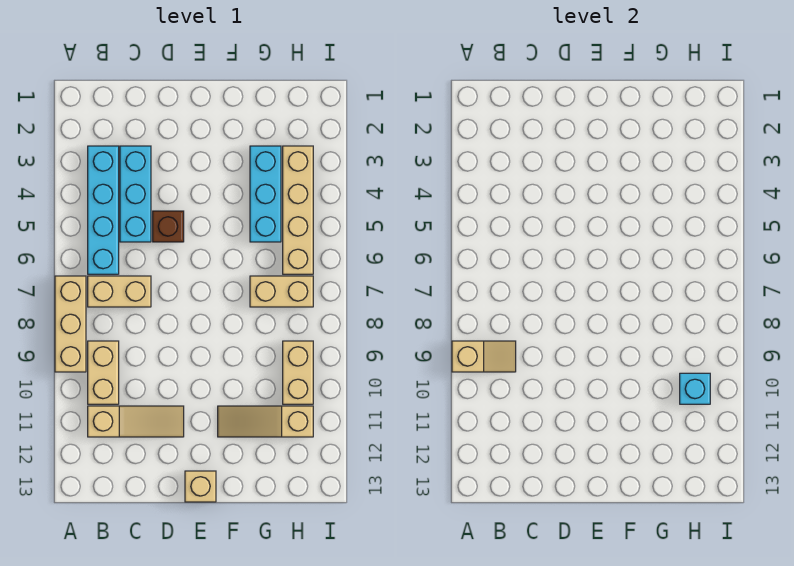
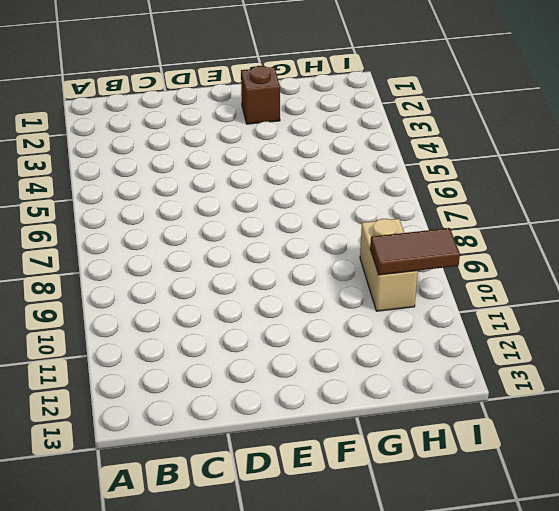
brown 1x1 brick [241,66,280,124] -> brown 1x1 brick moved to [153,211,184,242]
brown 1x2 tile [370,228,460,275] -> cyan 1x1 brick [680,373,710,404]
none -> tan 1x3 brick [55,276,86,372]
none -> cyan 1x4 brick [88,146,119,274]
none -> tan 1x2 brick [88,276,151,307]

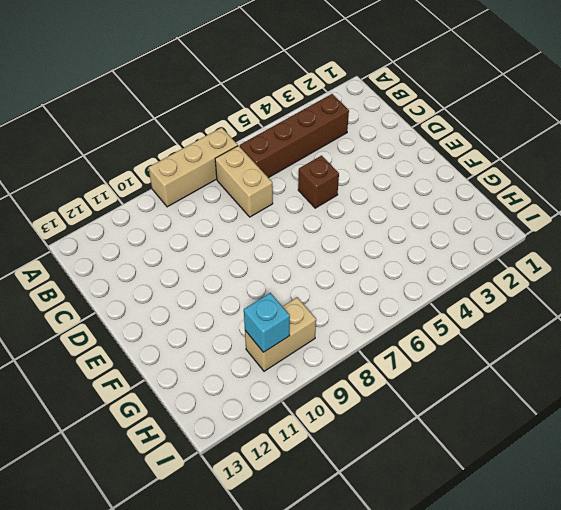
brown 1x4 brick [240,94,349,178] -> cyan 1x4 brick [88,146,119,274]
none -> tan 1x2 brick [88,341,119,404]
none -> tan 1x3 slope [88,406,184,437]
none -> cyan 1x3 brick [120,146,151,242]

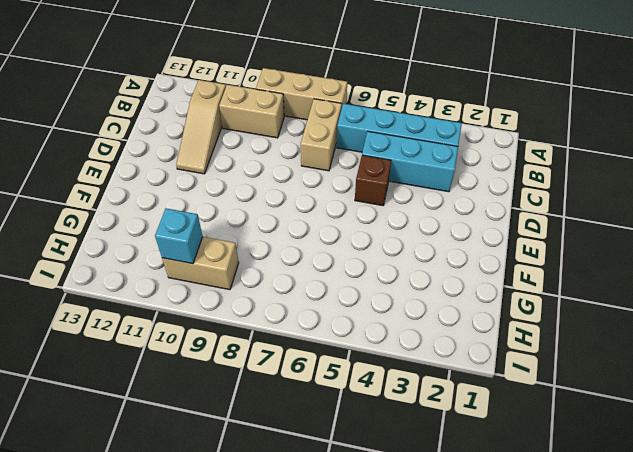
none -> tan 1x1 brick [185,471,216,502]
none -> tan 1x3 slope [218,406,313,437]
none -> cyan 1x3 brick [250,146,281,242]

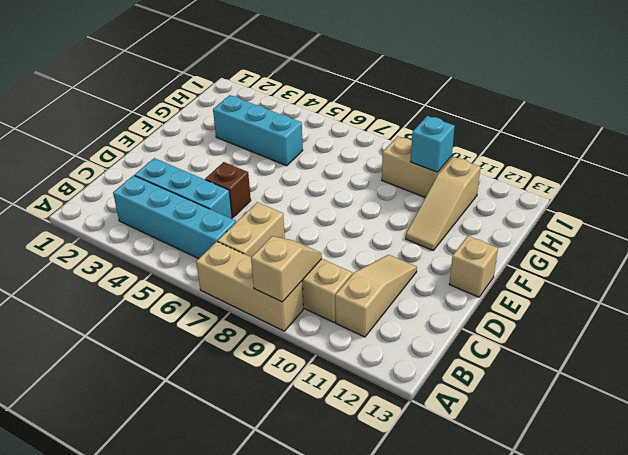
none -> tan 1x2 brick [250,276,313,307]
none -> tan 1x4 brick [283,146,313,274]

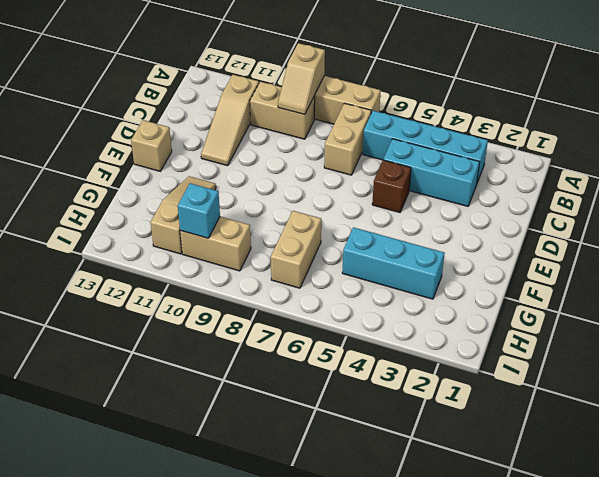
none -> tan 1x4 brick [283,146,313,274]

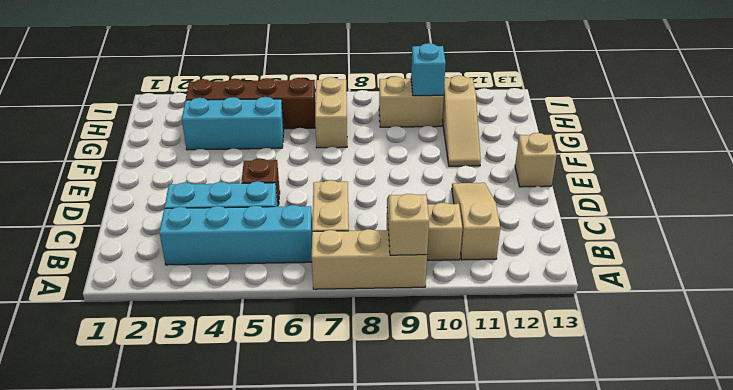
brown 1x4 brick [186,78,316,129] -> tan 1x4 brick [283,146,313,274]

